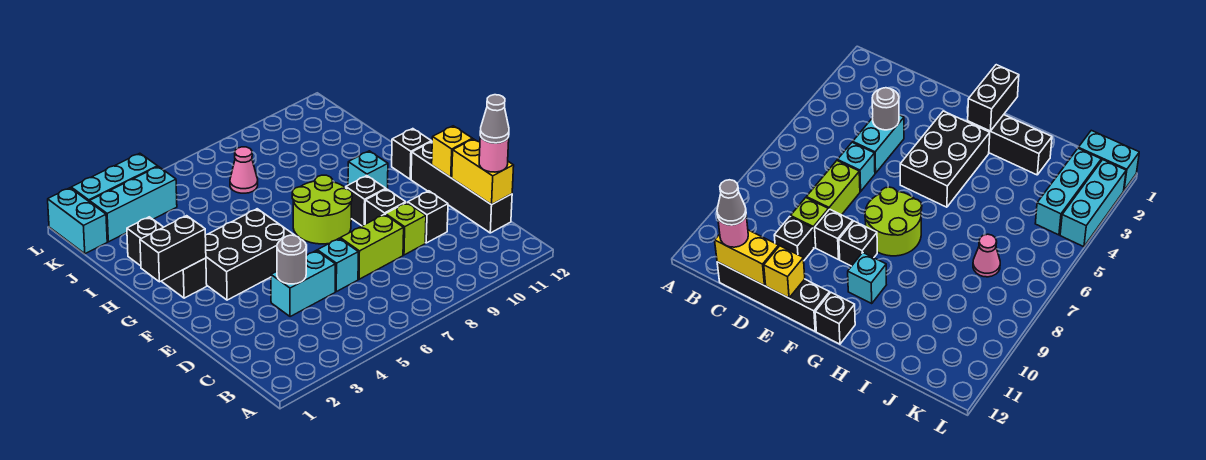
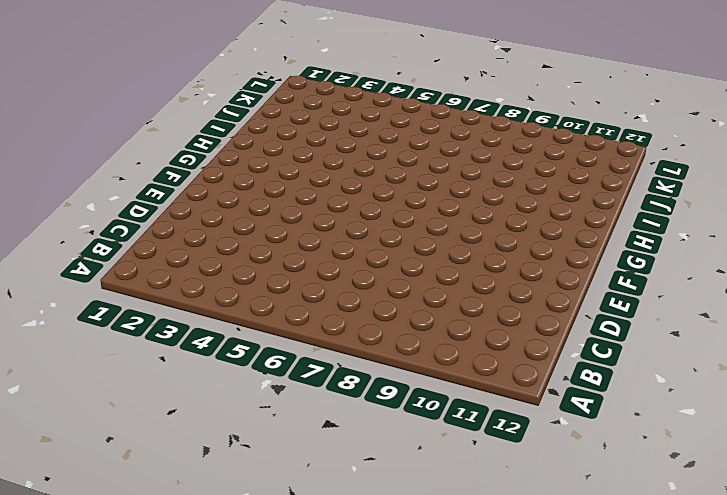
none -> black 1x4 brick [411,142,512,233]
none -> cyan 1x2 brick [271,251,335,317]
none -> cyan 1x1 brick [317,238,358,292]

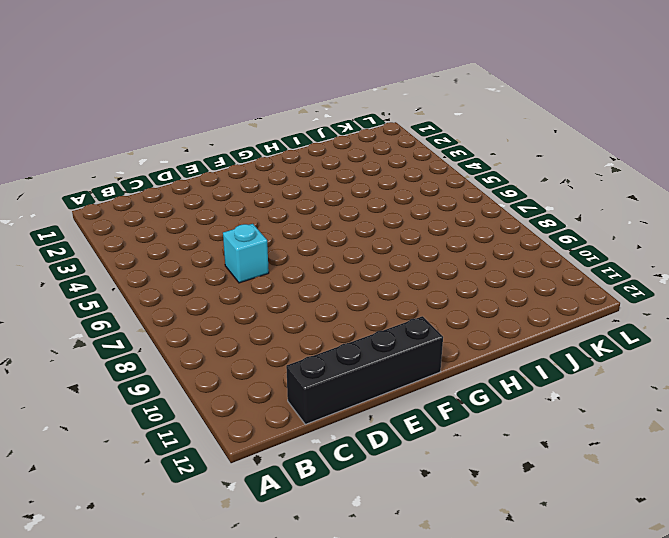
none -> cyan 1x2 brick [271,251,335,317]
none -> lime 1x2 brick [340,214,404,279]
none -> lime 1x1 brick [385,203,426,255]

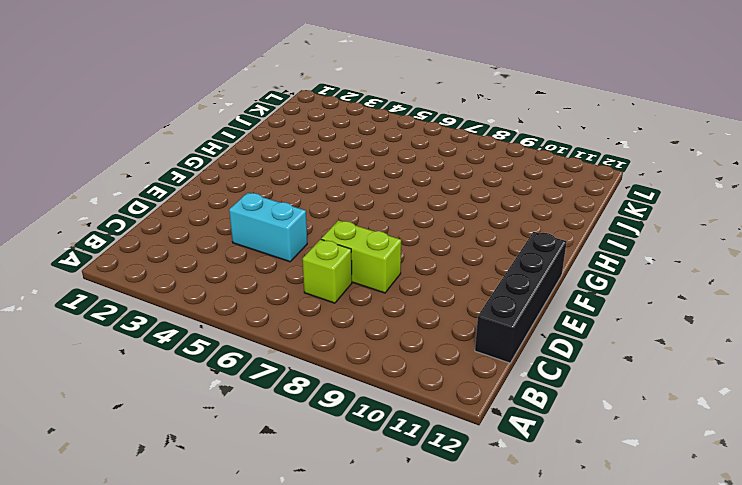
lime 1x1 brick [303,239,352,303] -> lime 1x1 brick moved to [385,203,426,255]
none -> cyan 1x1 brick [317,238,358,292]
none -> black 1x1 brick [408,191,448,243]
none -> black 1x1 brick [365,189,406,224]

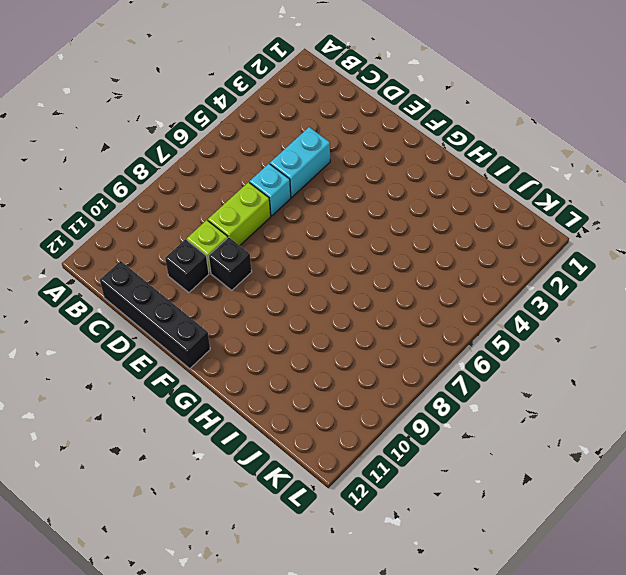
none -> black 2x3 brick [205,209,295,300]
none -> lime 2x2 round brick [292,175,352,244]
none -> black 1x1 brick [346,176,386,226]

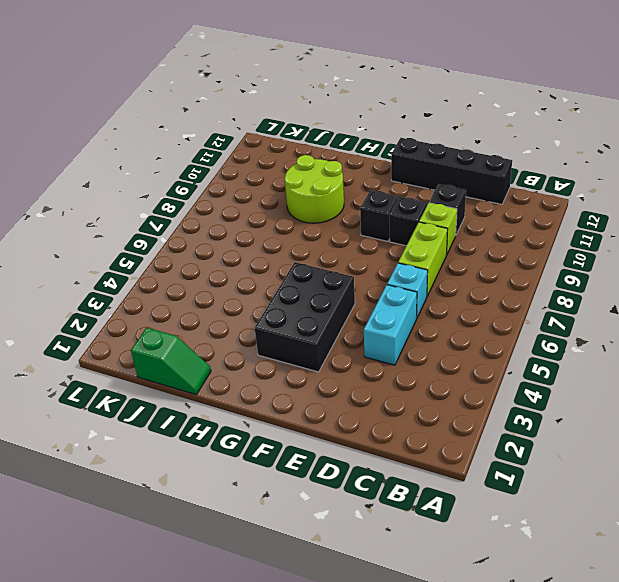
lime 2x2 round brick [285,155,344,223] -> lime 2x2 round brick moved to [292,175,352,244]
green 1x2 slope [131,328,211,395] -> none
none -> black 1x3 brick [127,217,207,298]
none -> cyan 1x1 brick [348,151,388,189]
none -> black 1x1 brick [392,129,431,179]

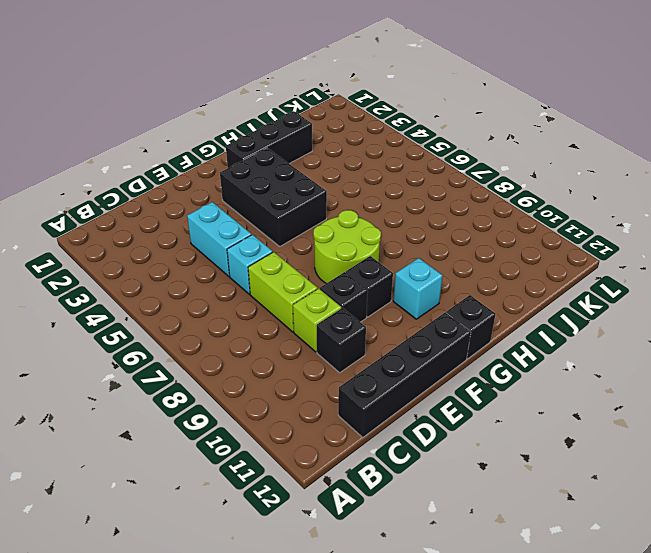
none -> pink 1x1 cone [230,147,258,193]
none -> cyan 1x2 brick [48,188,107,254]
none -> cyan 1x3 brick [90,166,177,242]

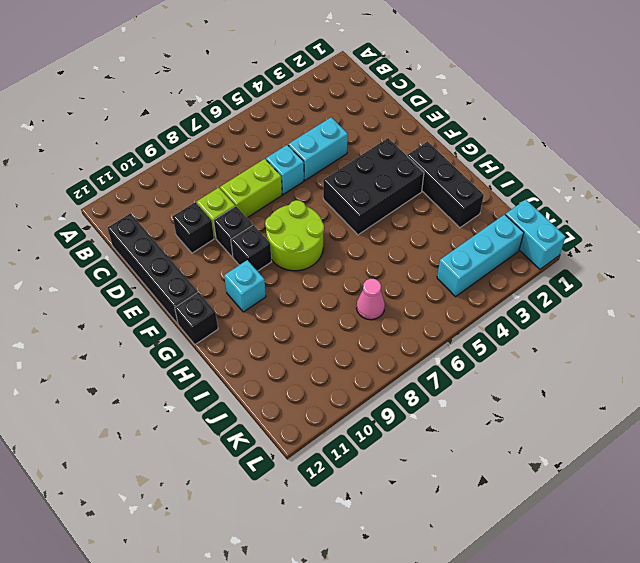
none -> cyan 1x3 brick [71,153,158,202]
none -> yellow 1x2 brick [452,139,514,205]
none -> grey 1x1 round brick [277,235,306,284]

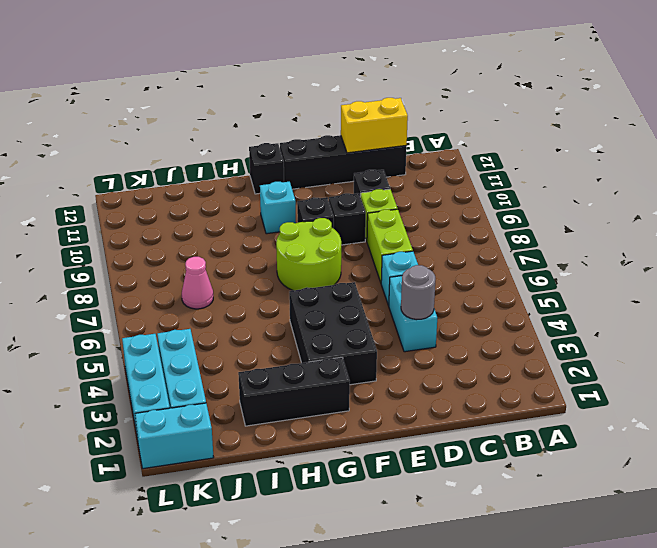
none -> yellow 1x1 brick [432,126,473,177]
none -> black 1x2 brick [140,216,206,282]
none -> pink 1x1 round brick [479,136,509,172]

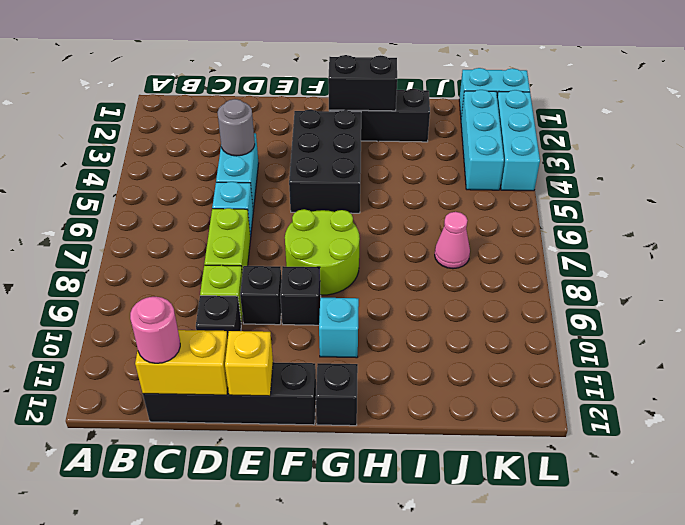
black 1x2 brick [328,55,397,111] -> black 1x2 brick turned to [140,216,206,282]
none -> grey 1x1 cone [480,95,509,143]

